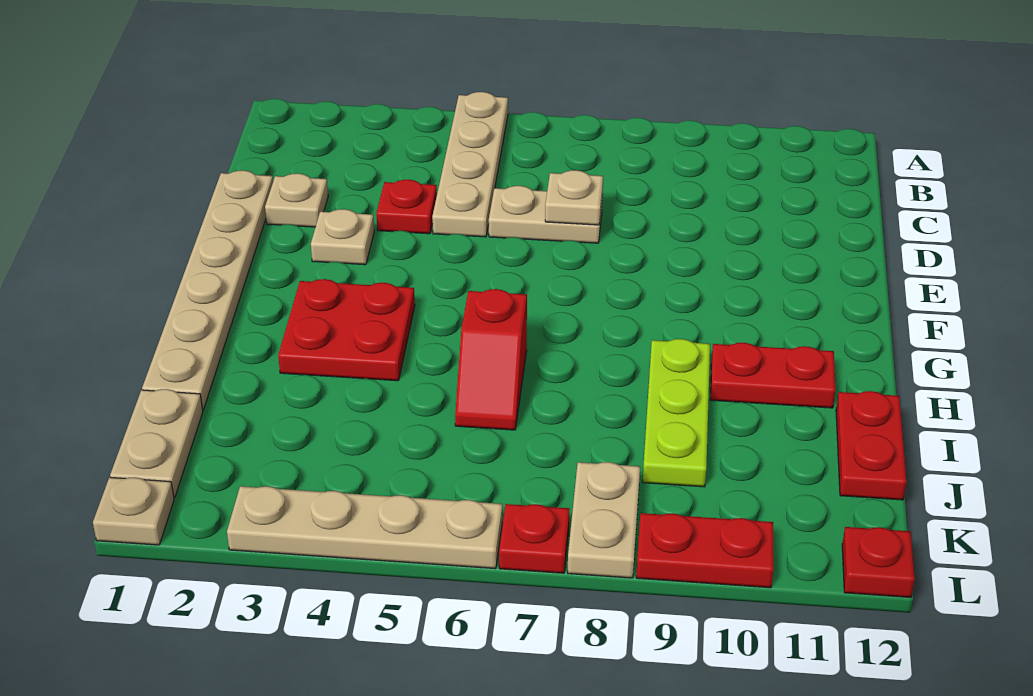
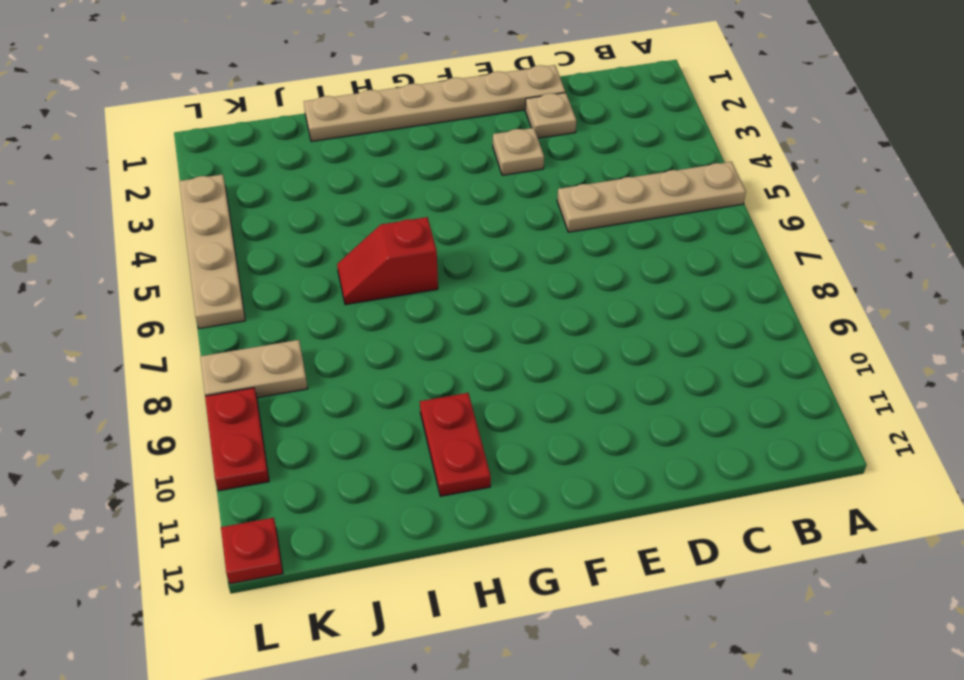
none -> red 1x1 plate [376,180,437,234]
none -> tan 1x2 plate [489,186,602,243]
none -> red 2x2 plate [278,279,415,381]

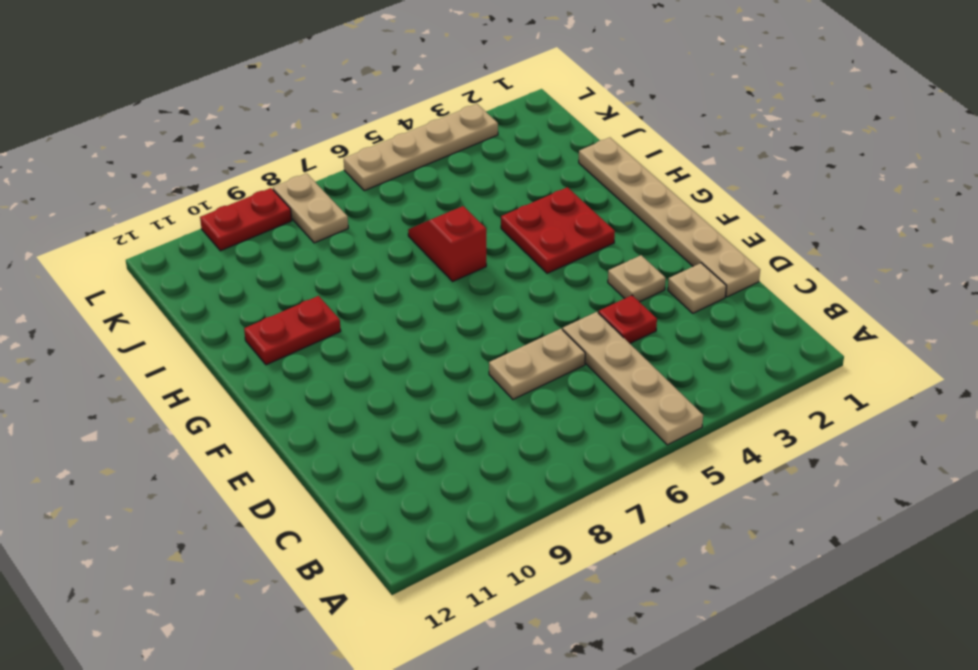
none -> lime 1x3 plate [643,339,710,487]
none -> red 1x2 plate [836,391,907,500]
none -> tan 1x2 plate [110,389,203,498]

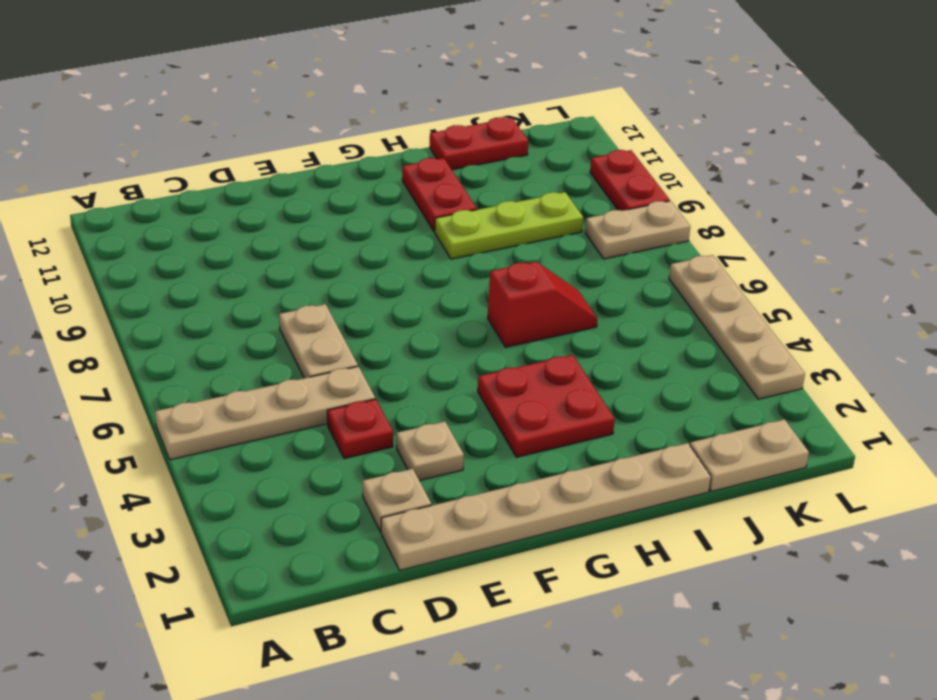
none -> tan 1x1 plate [93,477,174,545]
none -> red 1x1 plate [499,504,570,573]
none -> red 1x1 plate [842,527,915,597]

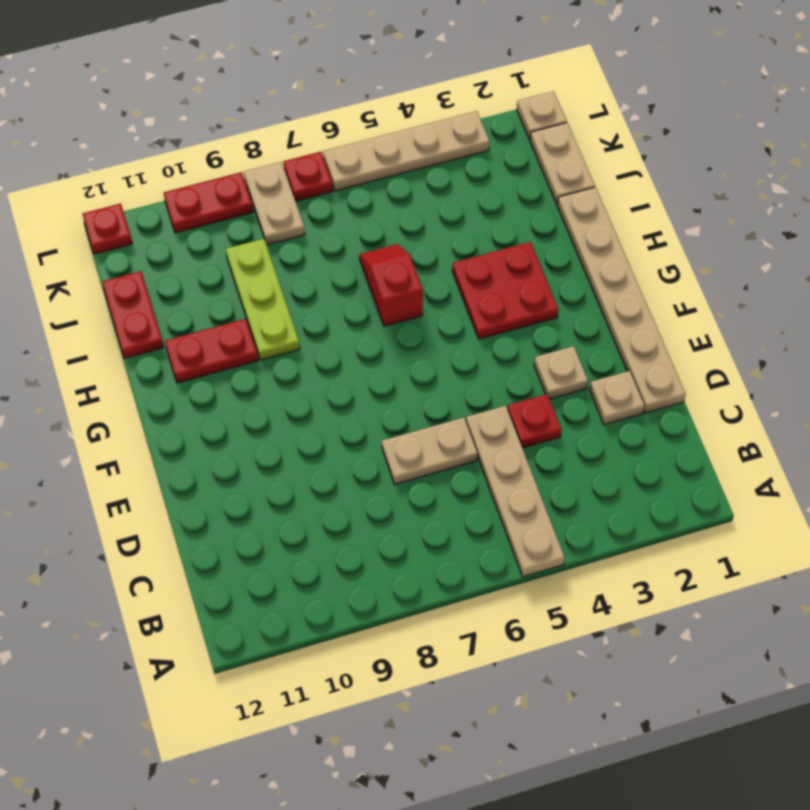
none -> tan 1x1 plate [545,170,603,225]

